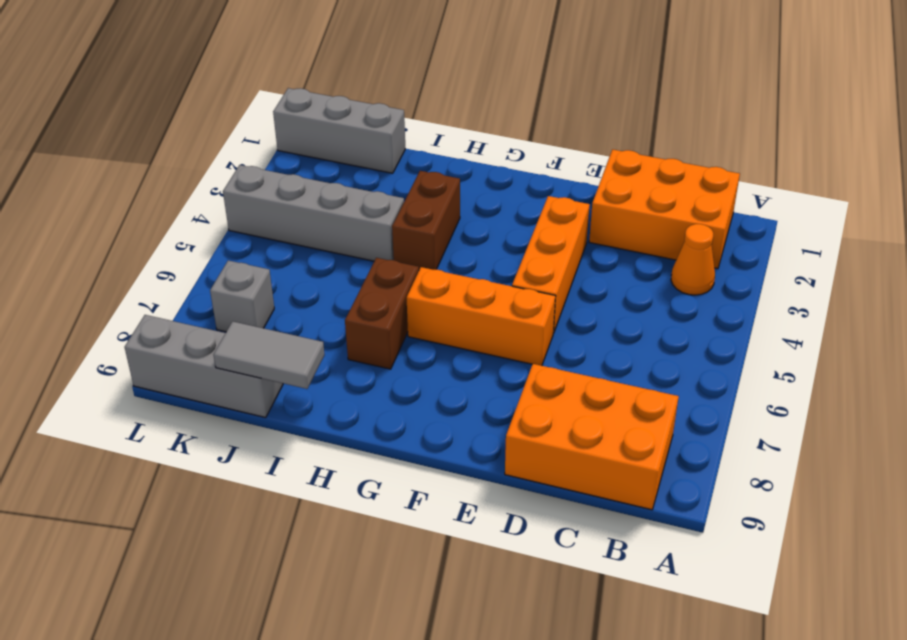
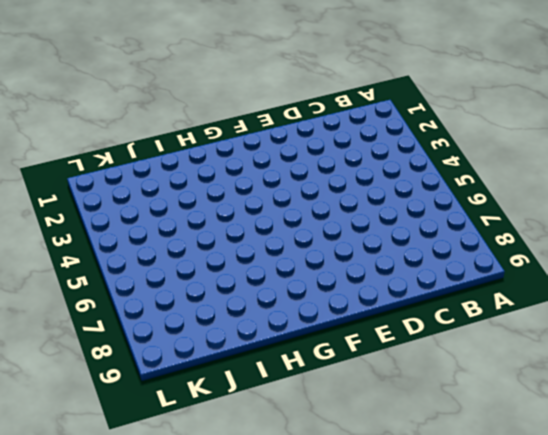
none -> orange 2x3 brick [589,149,740,269]
none -> orange 1x1 cone [671,224,715,295]
none -> orange 2x3 brick [505,364,679,510]

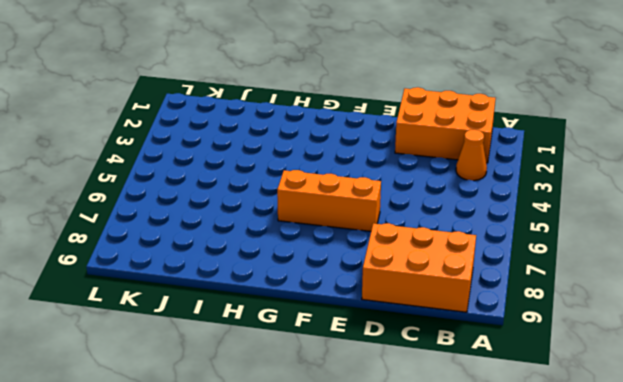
none -> orange 1x3 brick [512,196,590,333]
none -> brown 1x2 brick [392,171,460,270]
none -> brown 1x2 brick [345,258,419,369]

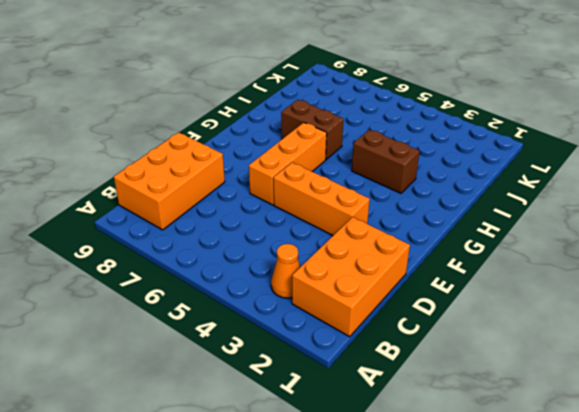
none -> grey 1x4 brick [223,165,404,261]
none -> grey 1x3 brick [273,88,405,173]
none -> grey 1x3 brick [125,315,283,418]

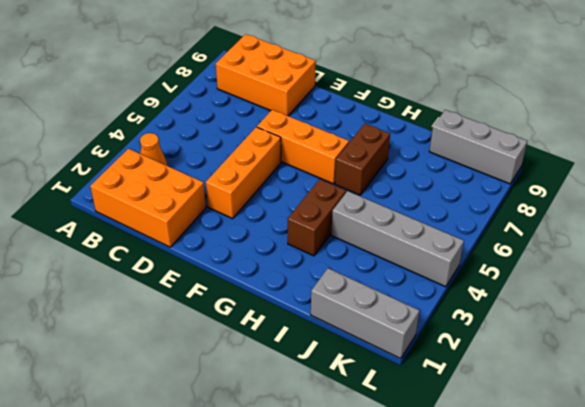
none -> grey 1x1 brick [210,261,274,332]
none -> grey 1x2 tile [214,321,324,389]

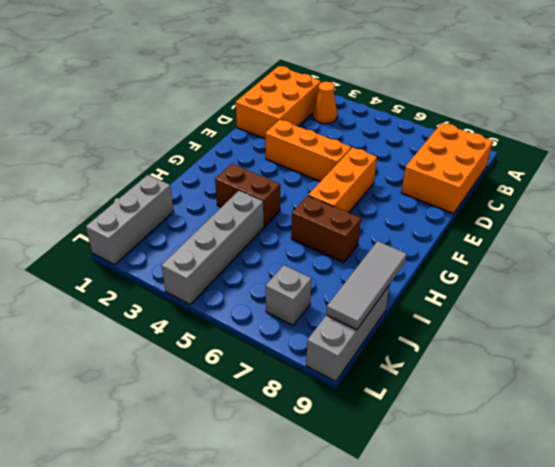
grey 1x3 tile [326,241,407,330] -> grey 1x2 tile [214,321,324,389]

